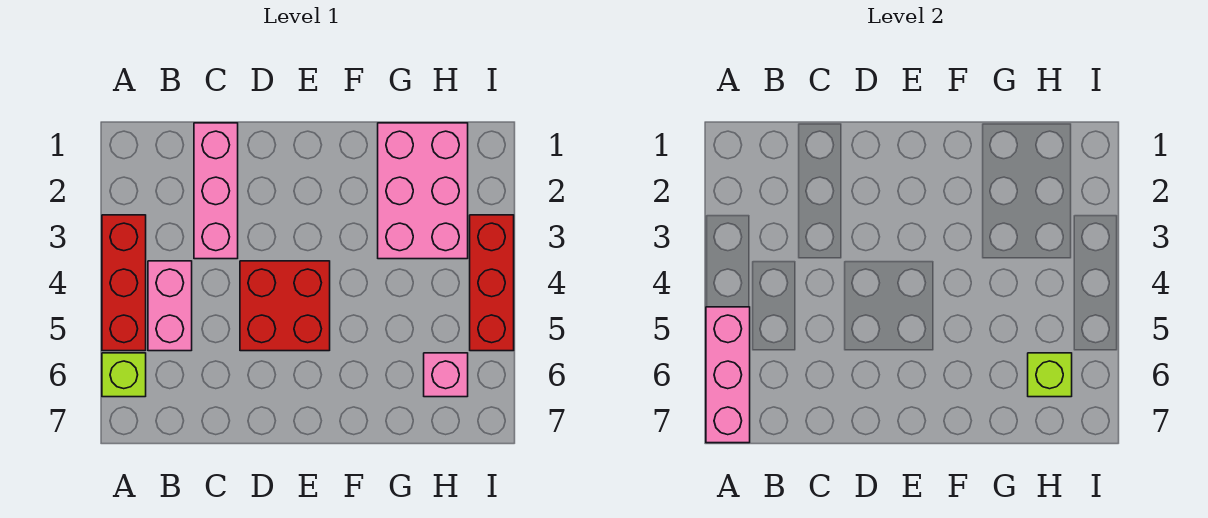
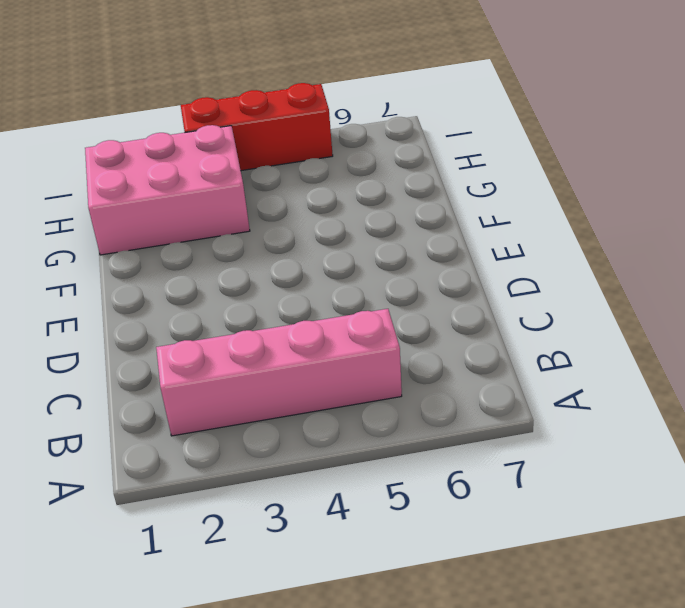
pink 1x4 brick [156,309,402,436] -> pink 1x2 brick [148,261,192,351]
none -> red 1x3 brick [102,215,146,351]
none -> lime 1x1 brick [102,353,146,397]

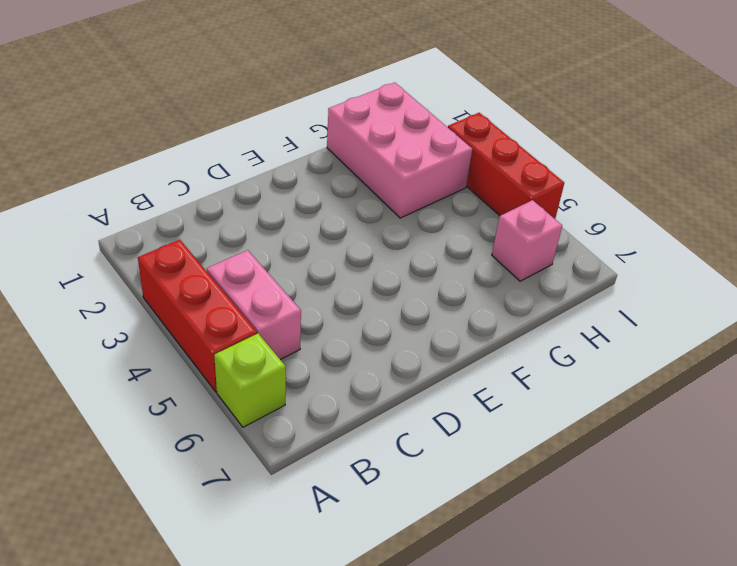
none -> pink 1x3 brick [194,123,238,259]
none -> red 2x2 brick [240,261,330,351]

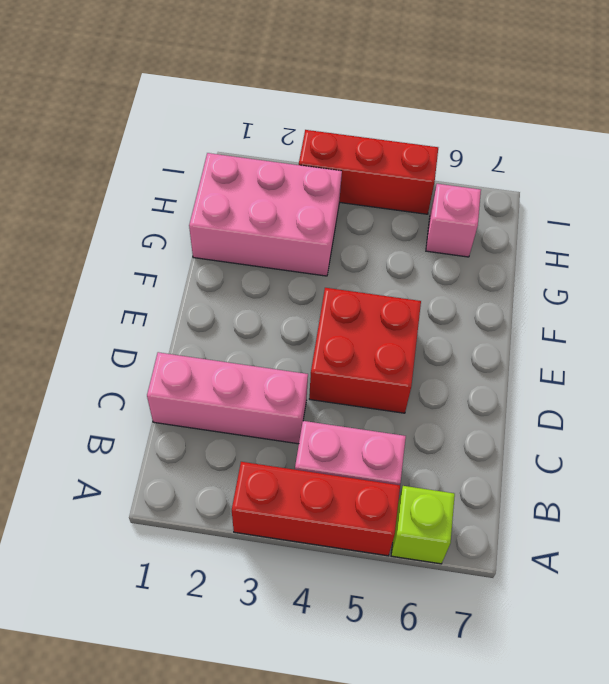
none -> pink 1x3 brick [706,307,750,443]
none -> lime 1x1 brick [1028,353,1072,397]

